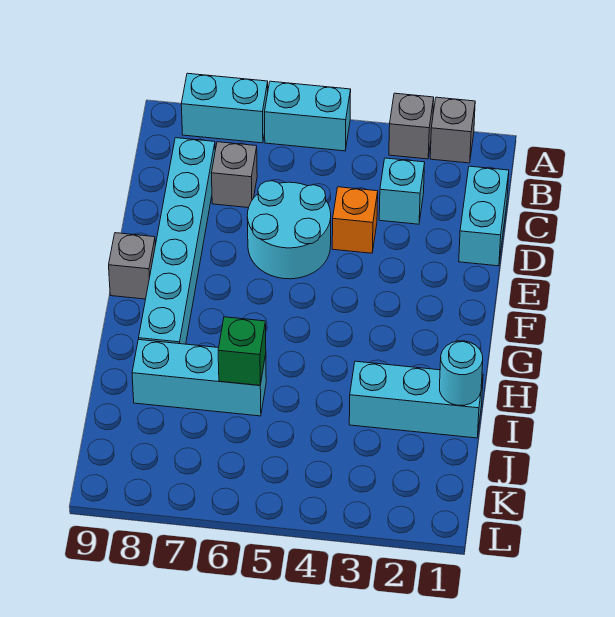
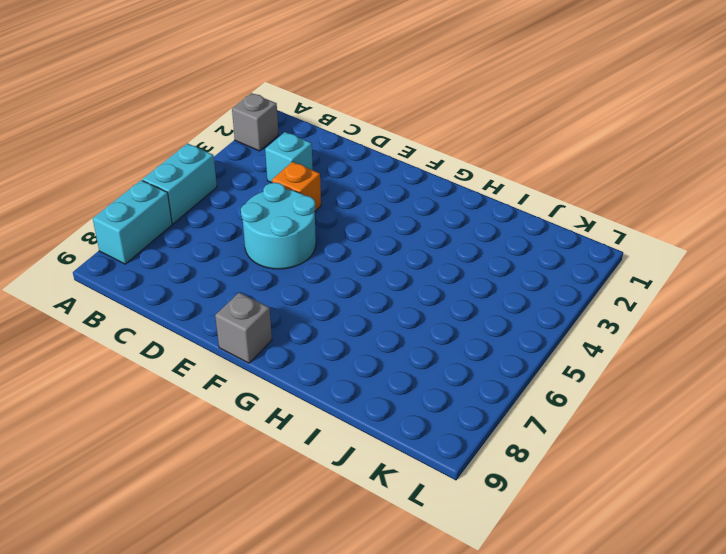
none -> grey 1x1 brick [389,93,434,159]
none -> cyan 1x2 brick [459,166,509,266]
none -> grey 1x1 brick [211,142,257,208]

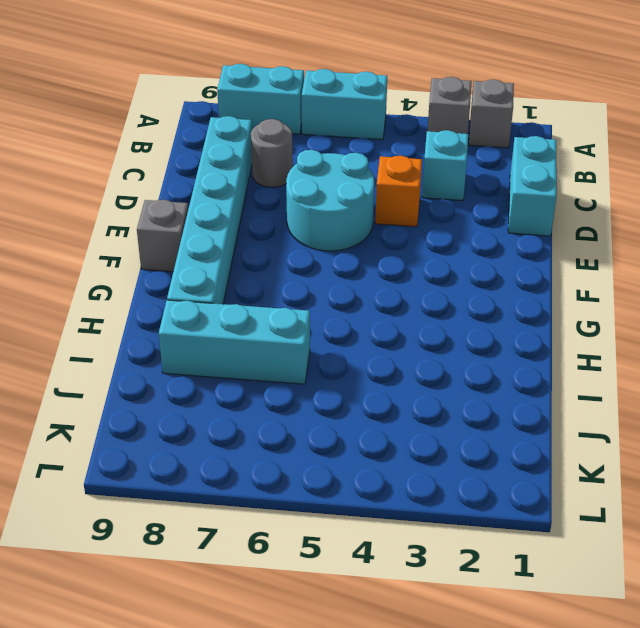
grey 1x1 round brick [251,119,293,187] -> grey 1x1 brick [211,142,257,208]
none -> cyan 1x3 brick [349,361,483,438]
none -> cyan 1x1 round brick [440,341,483,405]
none -> green 1x1 brick [218,317,266,385]

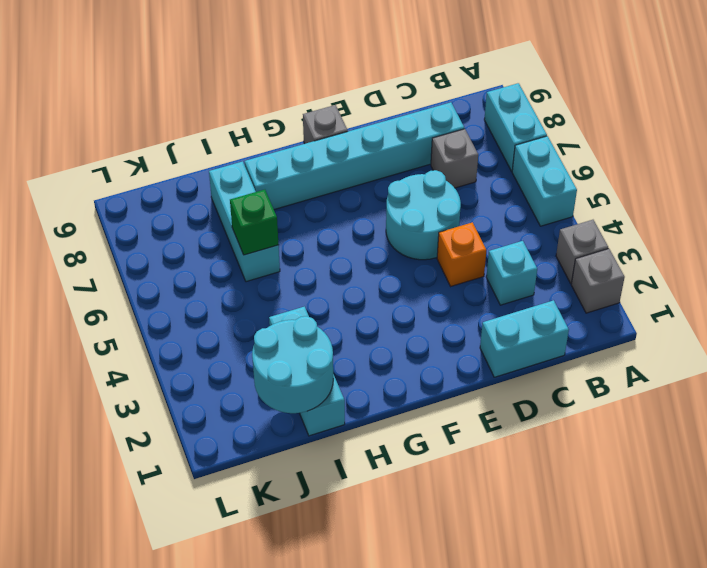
cyan 2x2 round brick [252,316,333,413] -> cyan 1x1 round brick [440,341,483,405]

